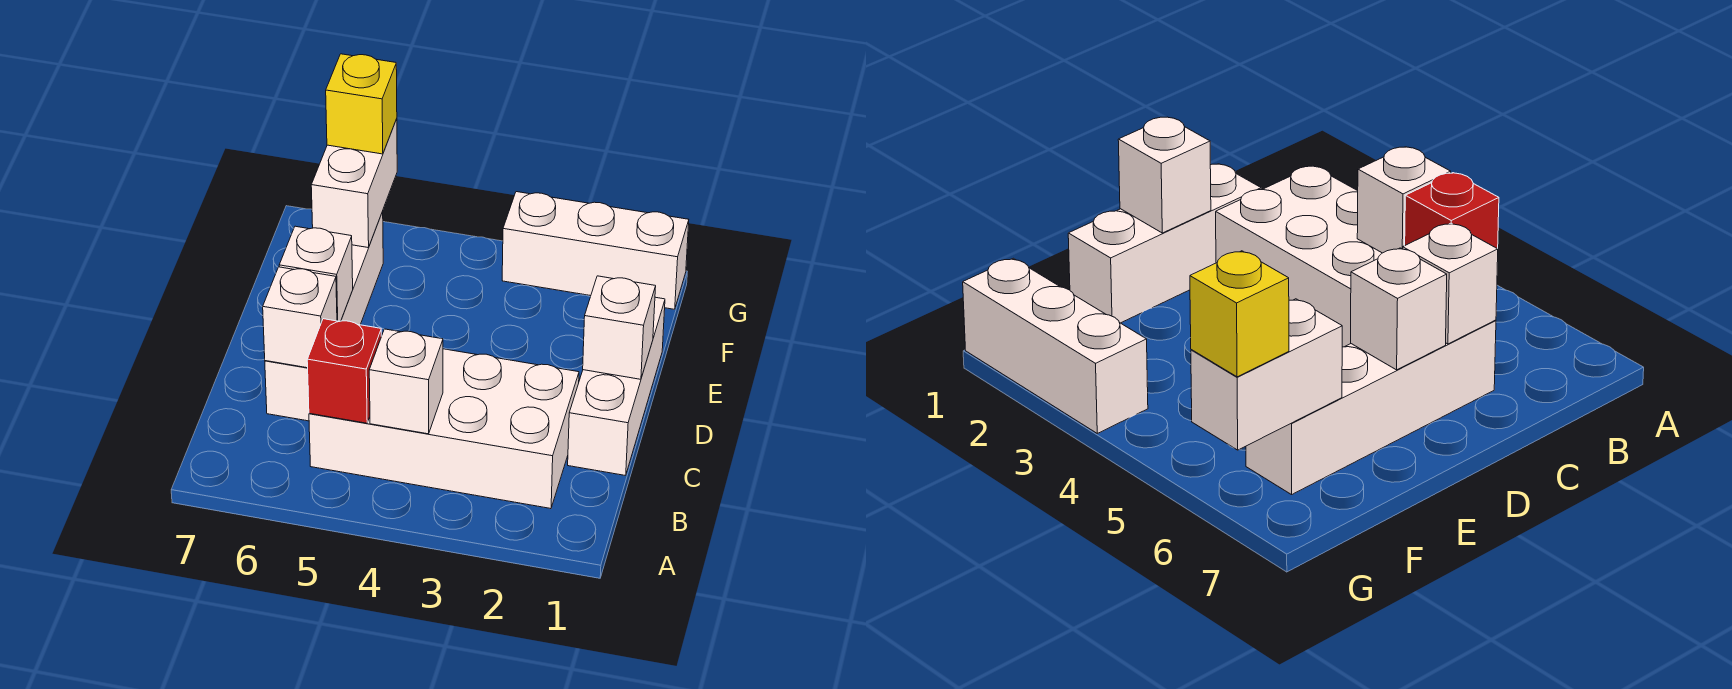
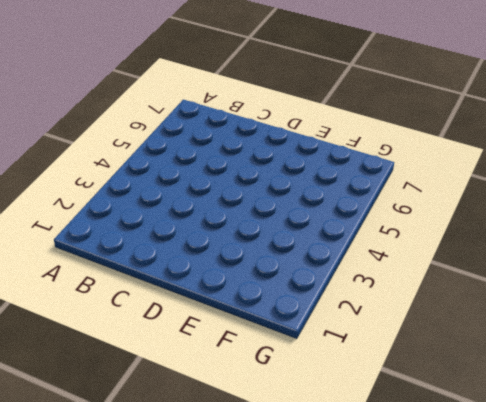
none -> white 2x4 brick [309,349,579,509]
none -> white 1x3 brick [568,297,665,476]

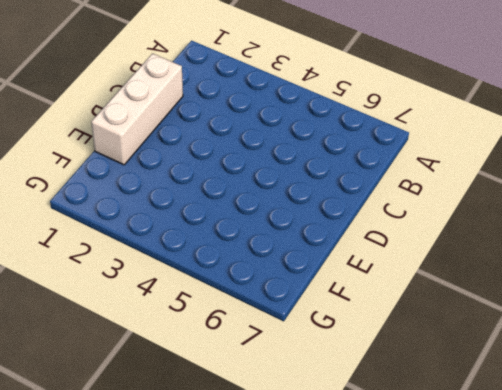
none -> white 2x4 brick [309,349,579,509]
none -> white 1x4 brick [265,212,383,421]

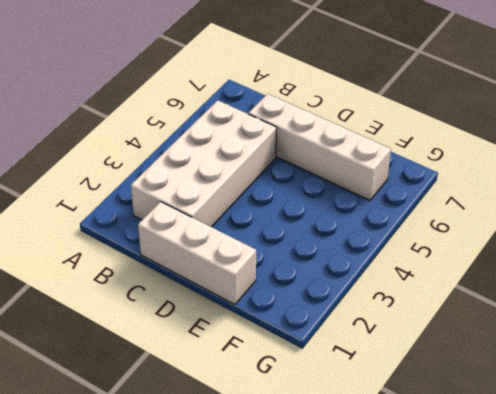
none -> white 1x3 brick [502,192,689,309]
none -> white 1x1 brick [369,329,443,434]

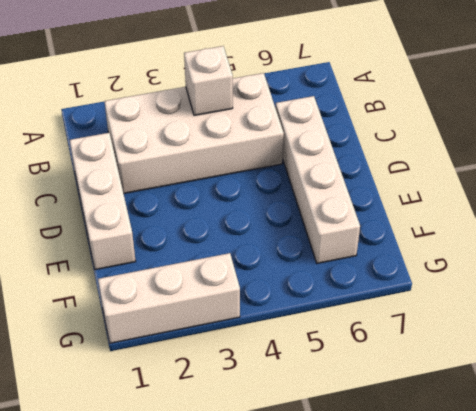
none -> red 1x1 brick [307,319,381,423]
none -> white 1x1 brick [263,267,337,368]

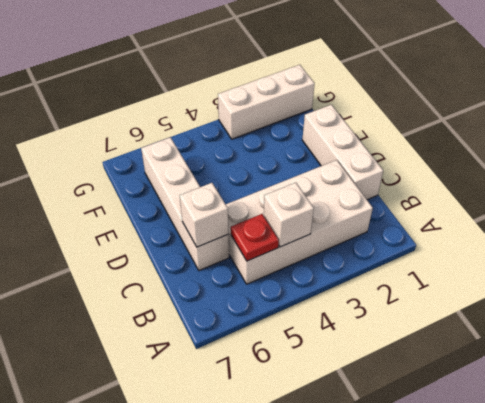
red 1x1 plate [231,214,279,261] -> red 1x1 brick [307,319,381,423]
none -> white 1x1 brick [583,276,656,379]
none -> white 1x1 brick [279,226,353,321]

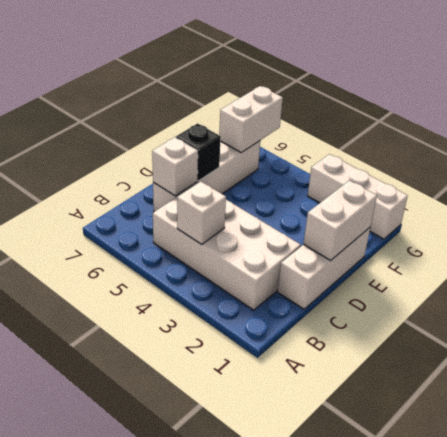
white 1x2 brick [303,180,377,261] -> white 1x1 brick [583,276,656,379]
black 1x1 brick [176,124,221,181] -> white 1x1 brick [279,226,353,321]
none -> red 1x1 brick [307,319,381,423]
none -> yellow 1x1 brick [326,54,397,154]

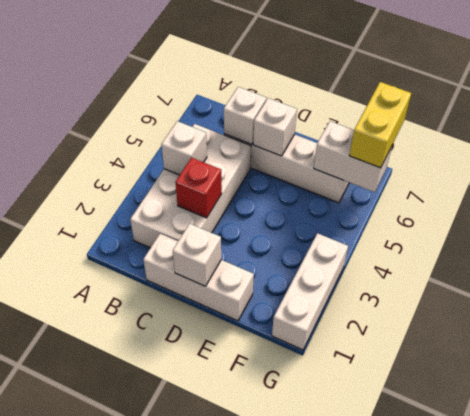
red 1x1 brick [175,158,222,218] -> red 1x1 brick moved to [307,319,381,423]
yellow 1x2 brick [349,82,411,168] -> yellow 1x1 brick [326,54,397,154]

